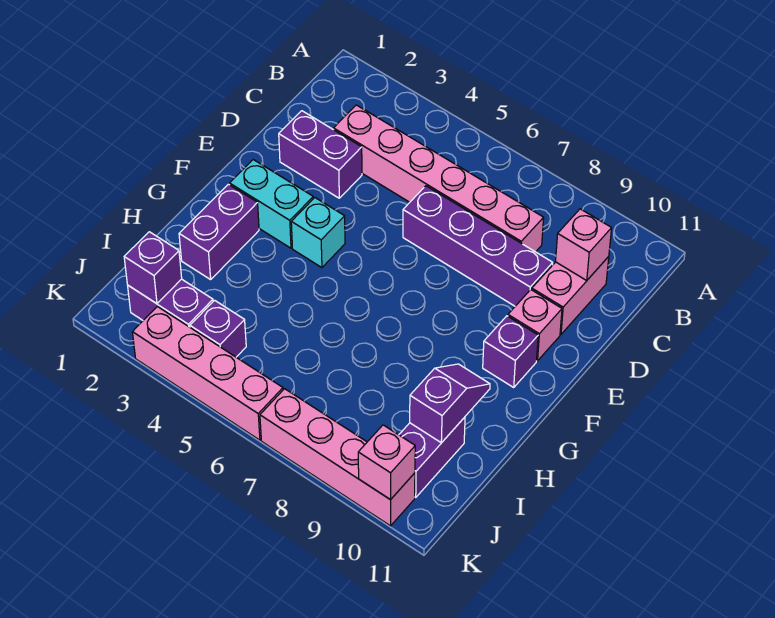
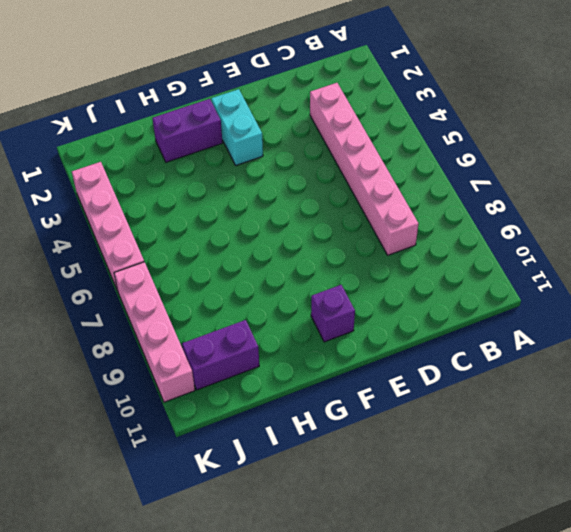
none -> pink 1x2 brick [532,257,609,334]
none -> purple 1x2 brick [279,111,362,198]
none -> purple 1x4 brick [403,186,553,306]

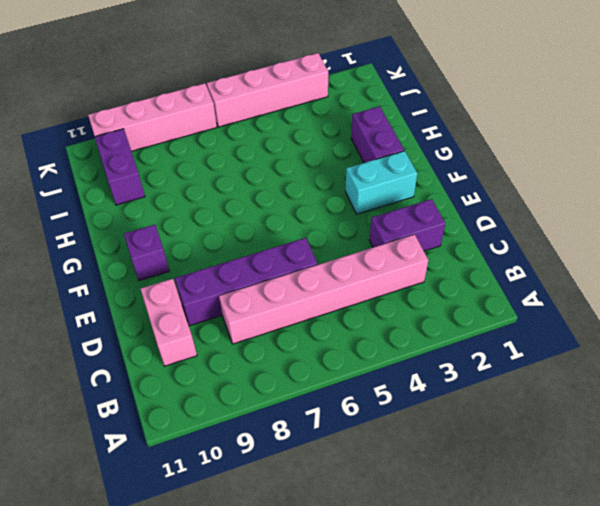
none -> pink 1x1 brick [508,290,562,361]
none -> cyan 1x1 brick [291,198,345,268]
none -> purple 1x2 brick [128,279,213,327]

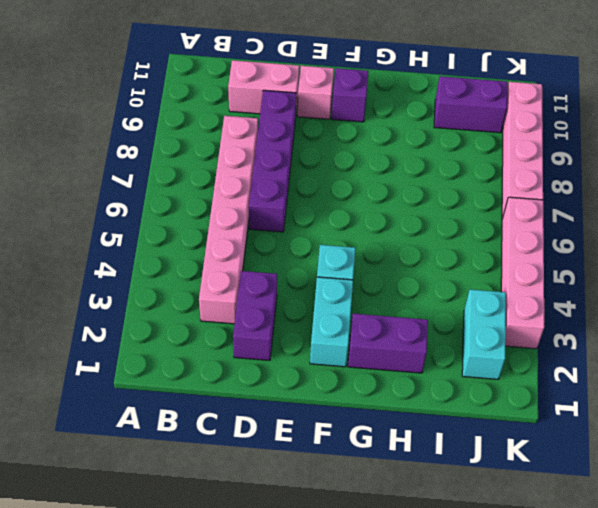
cyan 1x2 brick [462,289,506,379] -> purple 1x2 brick [128,279,213,327]
none -> purple 1x1 brick [190,300,246,357]
none -> pink 1x1 brick [556,209,612,280]
none -> purple 1x2 slope [410,364,490,443]

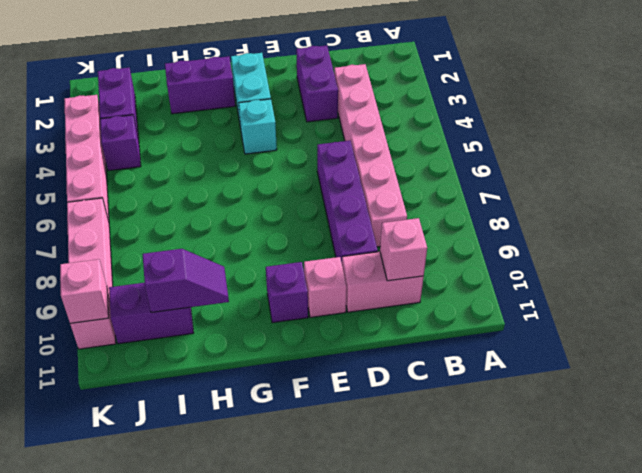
none -> purple 1x1 brick [124,232,182,304]

